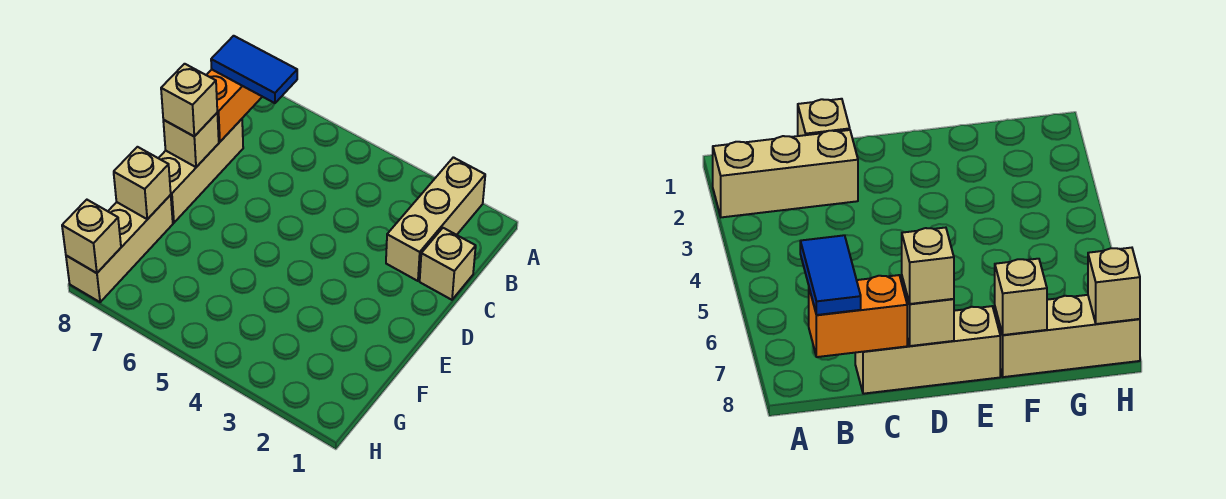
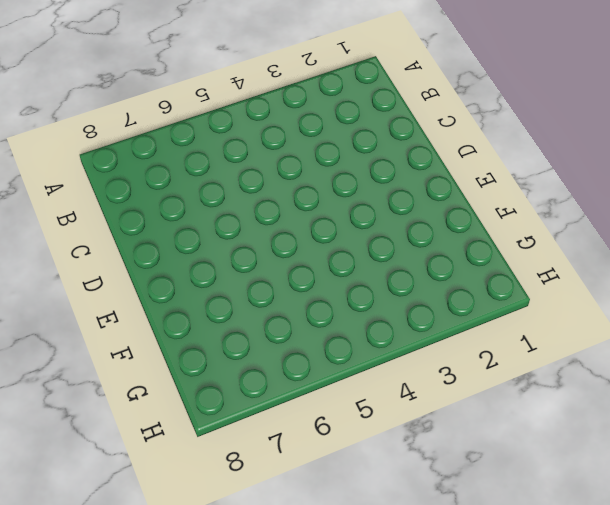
none -> tan 1x3 brick [386,157,485,281]
none -> tan 1x1 brick [420,228,476,300]

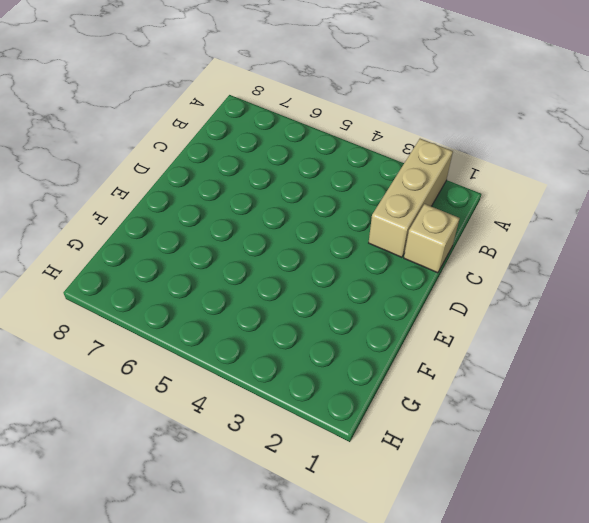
none -> tan 1x3 brick [159,119,243,223]
none -> tan 1x3 brick [66,195,173,302]

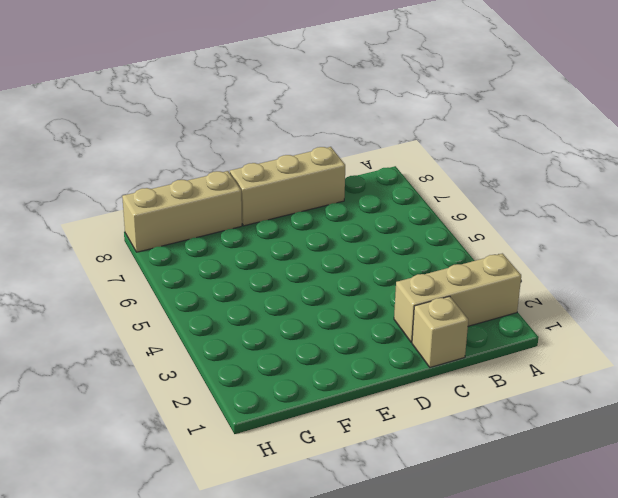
none -> orange 1x2 brick [207,70,262,142]
none -> tan 1x1 brick [163,113,219,167]

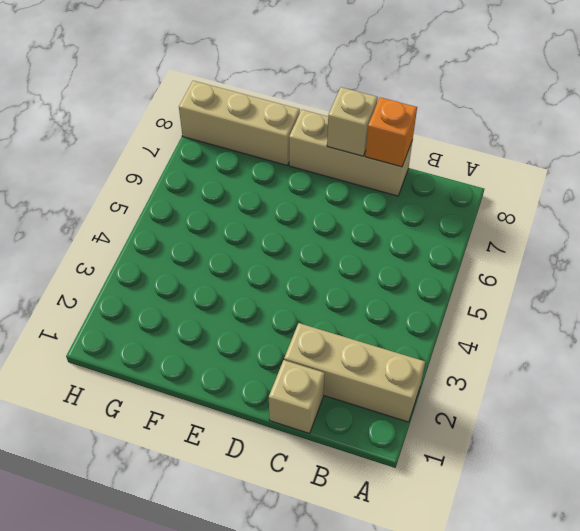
orange 1x1 brick [365,97,417,167] -> orange 1x2 brick [207,70,262,142]
none -> tan 1x1 brick [114,147,171,219]
none -> tan 1x1 brick [62,200,121,273]

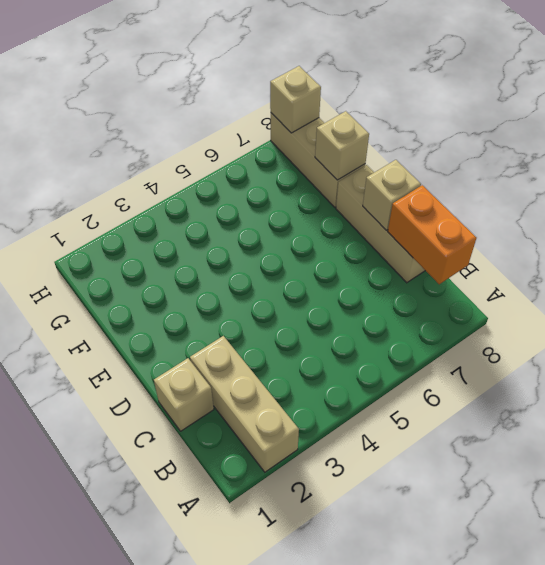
none -> blue 1x2 tile [211,36,297,103]
none -> tan 1x1 brick [161,64,217,136]

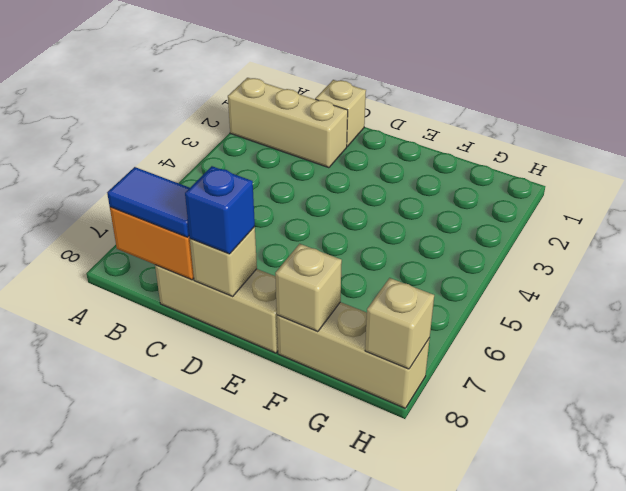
blue 1x2 tile [107,167,190,237] -> blue 1x2 tile turned to [211,36,297,103]
blue 1x1 brick [185,166,255,254] -> tan 1x1 brick [161,64,217,136]

